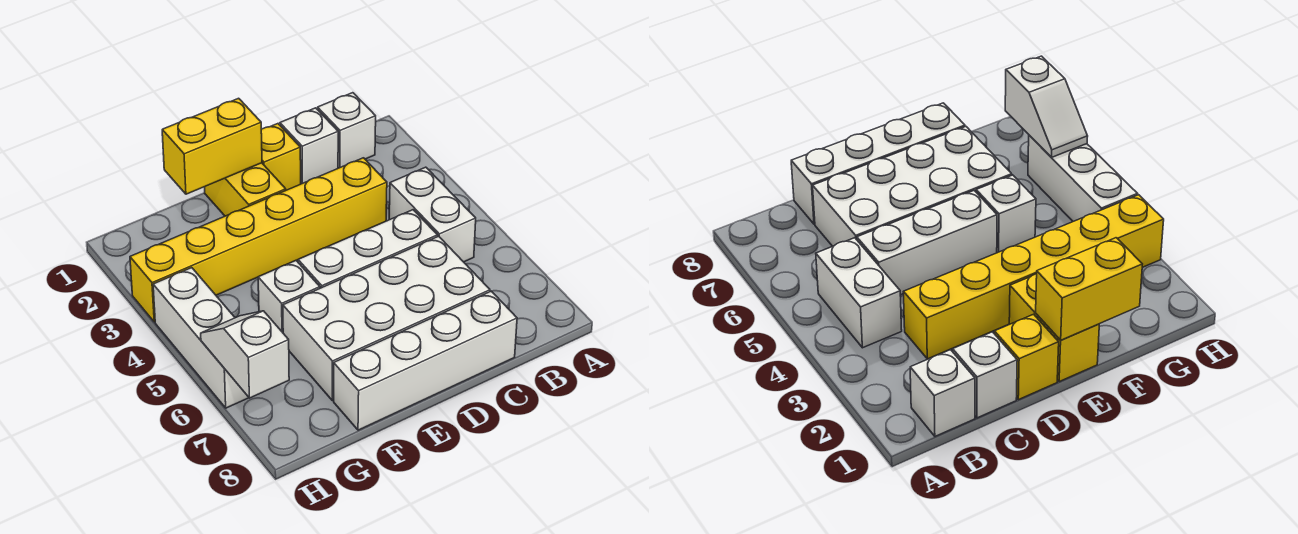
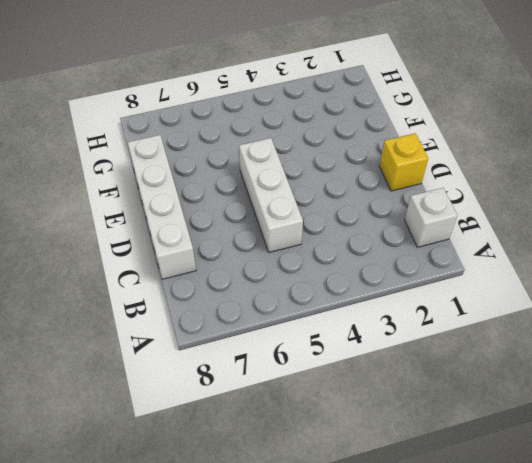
none -> white 1x2 brick [389,167,476,262]
none -> white 1x1 brick [280,108,338,184]
none -> yellow 1x6 brick [130,158,387,322]

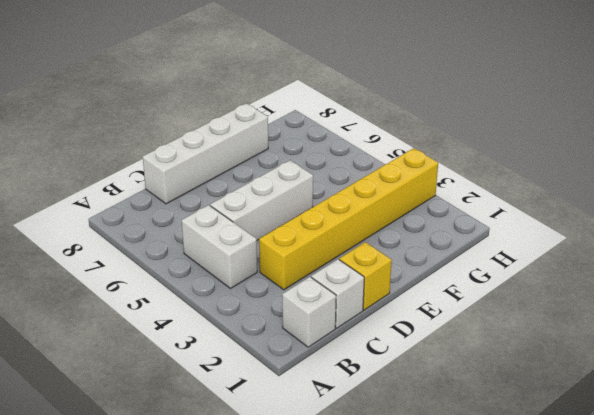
none -> white 2x4 brick [283,236,490,400]
none -> yellow 1x2 brick [205,163,286,216]
none -> white 1x1 brick [258,261,320,332]

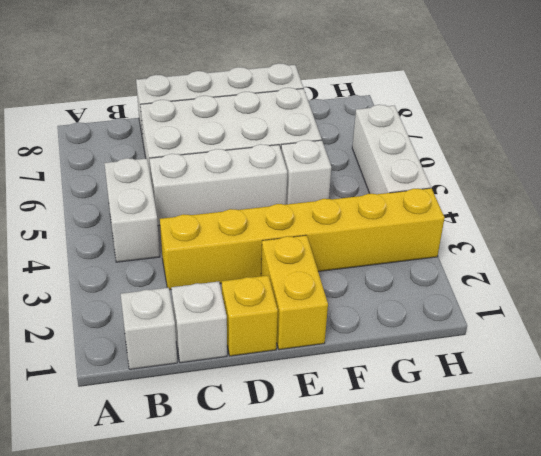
none -> yellow 1x2 brick [162,98,262,194]
none -> white 1x2 slope [201,311,289,398]

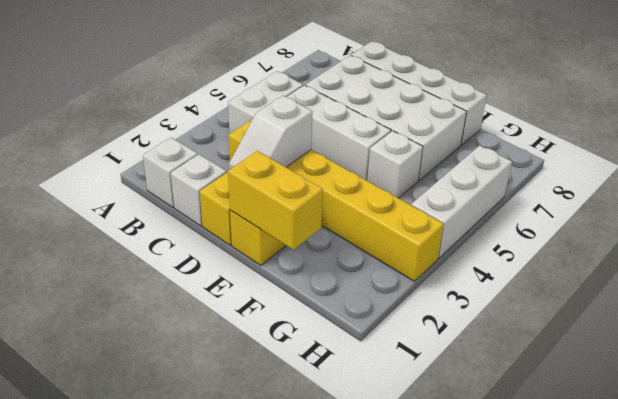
white 1x2 slope [229,96,313,170] -> white 1x2 slope moved to [201,311,289,398]

